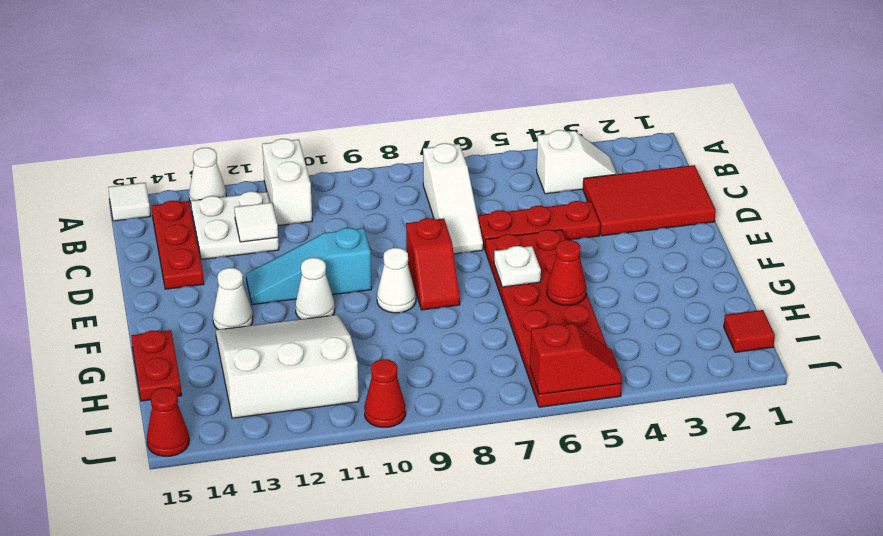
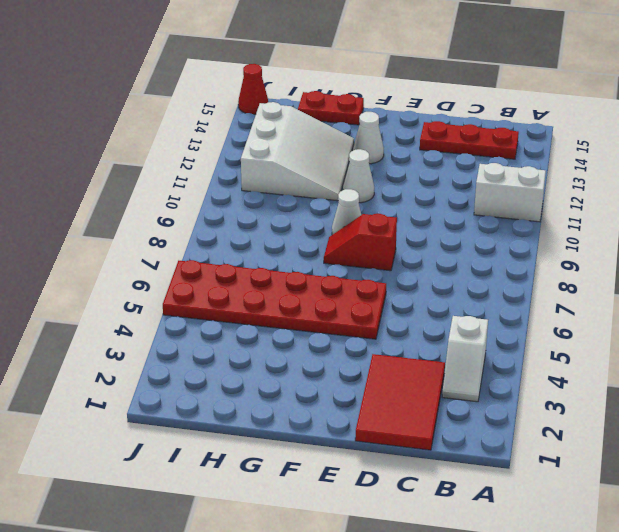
none -> white 1x1 cone [189,148,226,203]
none -> white 1x1 tile [108,183,150,221]
none -> white 1x3 slope [423,143,483,254]

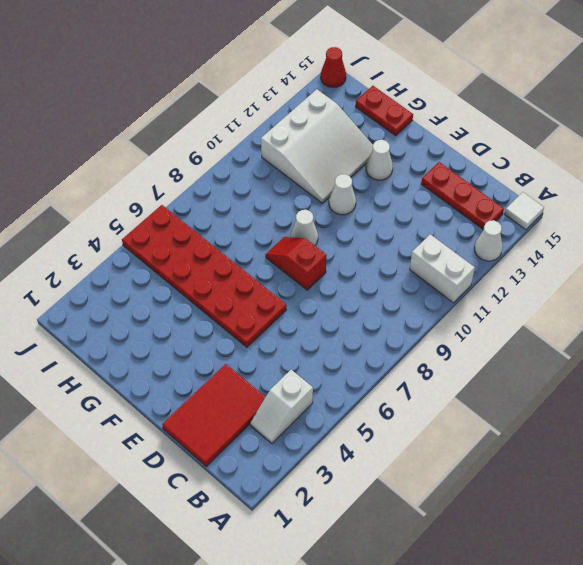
none -> white 1x3 slope [423,143,483,254]
none -> white 2x2 plate [191,191,279,259]
none -> red 1x3 plate [477,201,600,249]

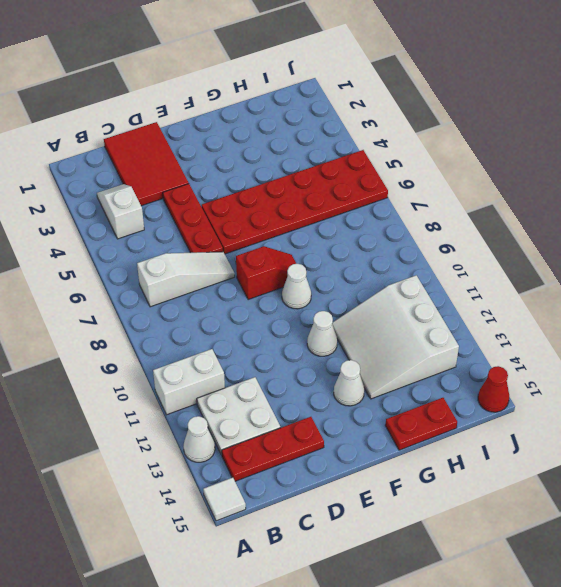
none -> cyan 1x3 slope [246,228,372,305]
none -> red 1x1 tile [724,310,775,352]
none -> red 1x1 cone [364,359,406,427]

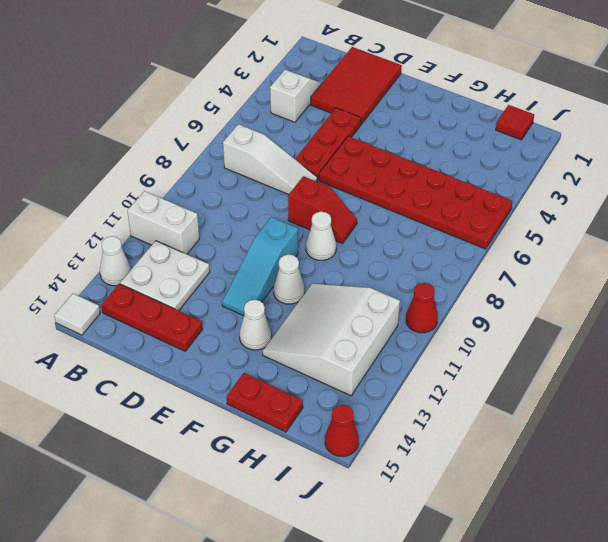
none -> white 1x1 tile [234,202,278,242]
none -> white 1x1 plate [494,246,541,287]
none -> red 1x1 cone [547,240,586,305]

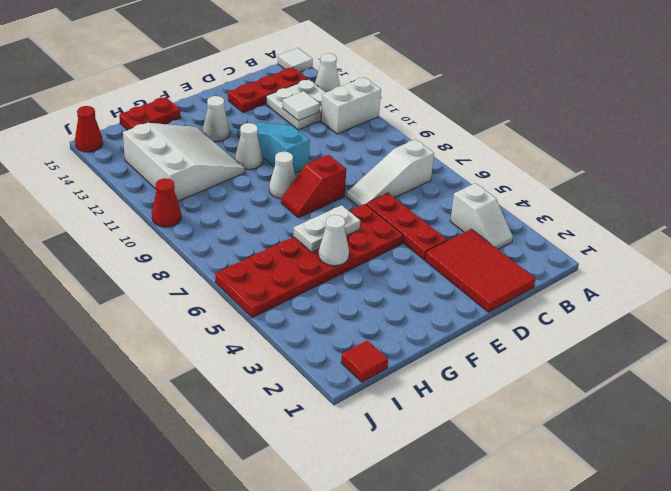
white 1x2 plate [293,205,360,252] -> white 1x1 plate [494,246,541,287]
white 1x1 cone [319,215,349,266] -> red 1x1 cone [547,240,586,305]
none -> red 1x2 slope [530,323,622,394]

